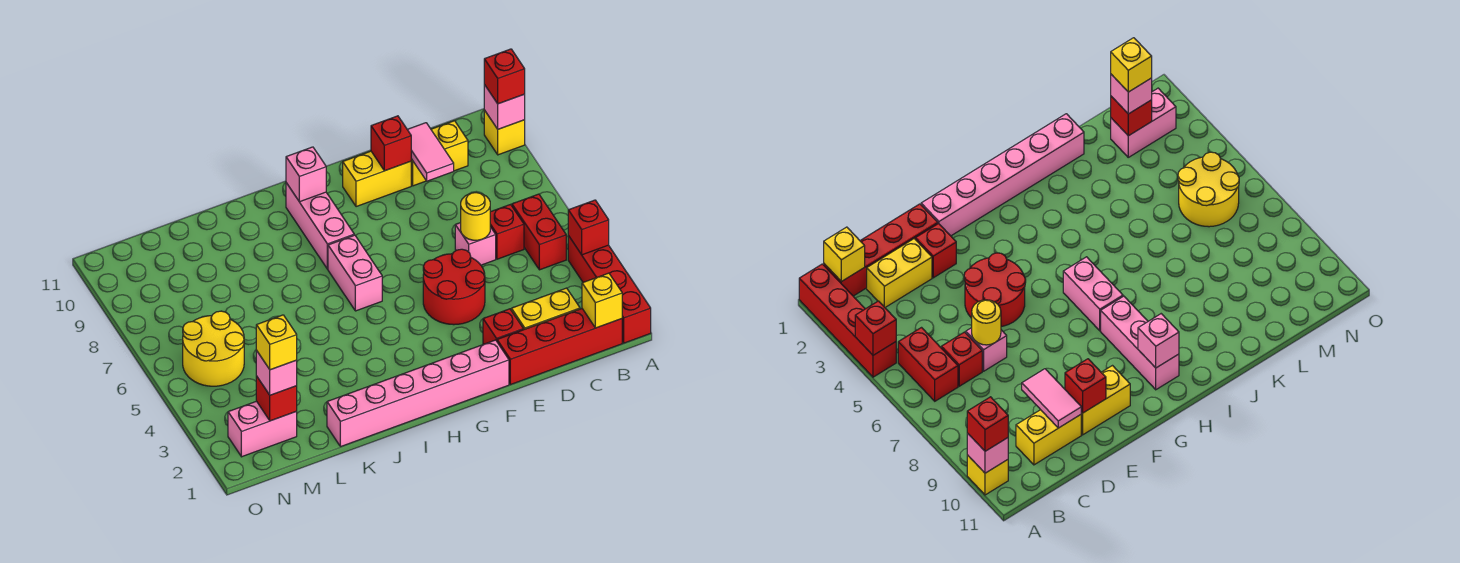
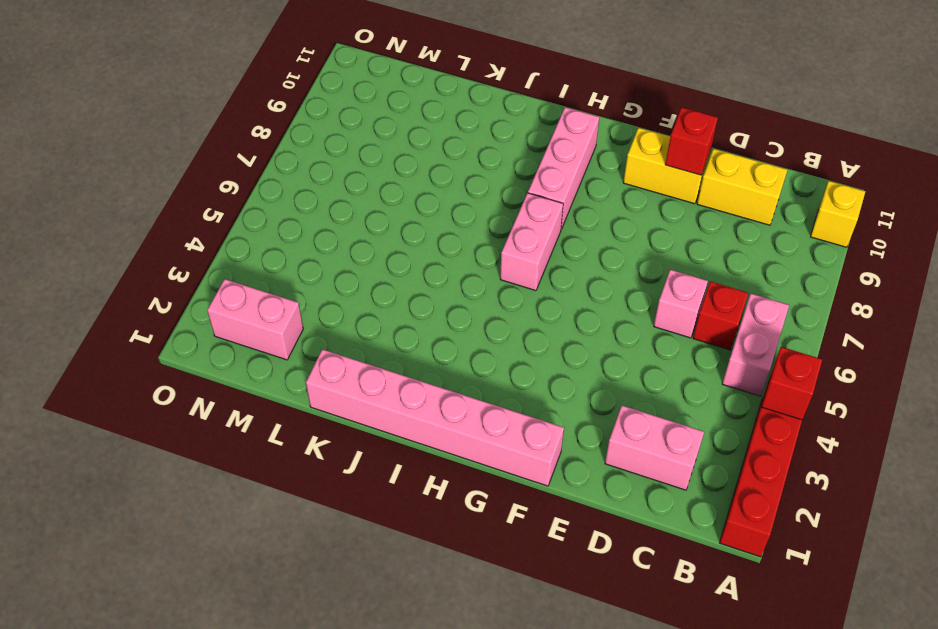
pink 1x2 brick [722,294,789,396] -> red 1x2 brick [512,194,566,270]
pink 1x2 brick [605,405,704,490] -> yellow 1x2 brick [511,288,580,330]
none -> red 1x4 brick [497,309,622,385]
none -> red 1x1 brick [483,309,523,344]
none -> red 2x2 round brick [423,249,485,325]

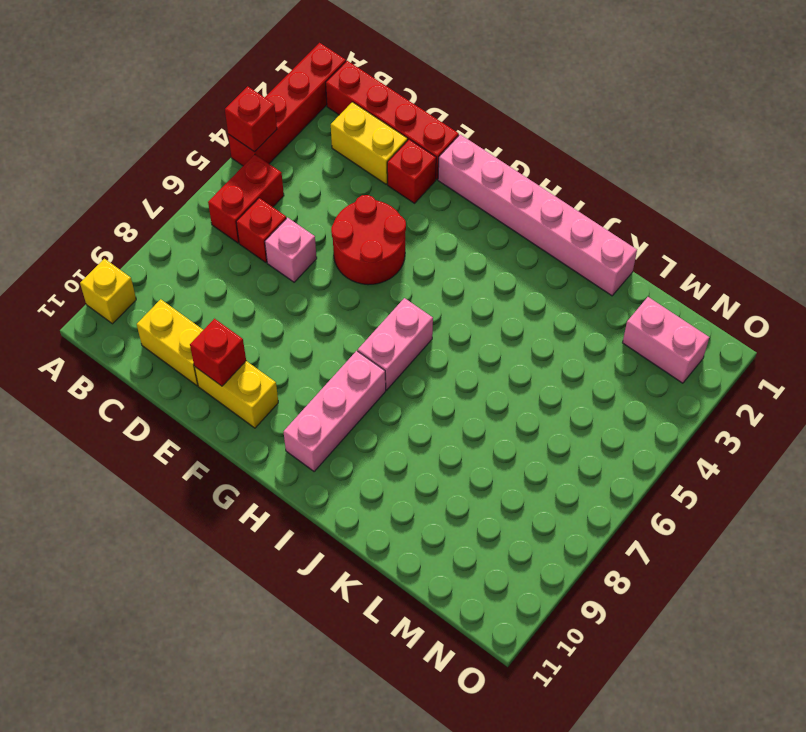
none -> yellow 2x2 round brick [183,311,244,386]
none -> pink 1x1 brick [484,85,525,129]
none -> yellow 1x1 brick [582,273,622,328]

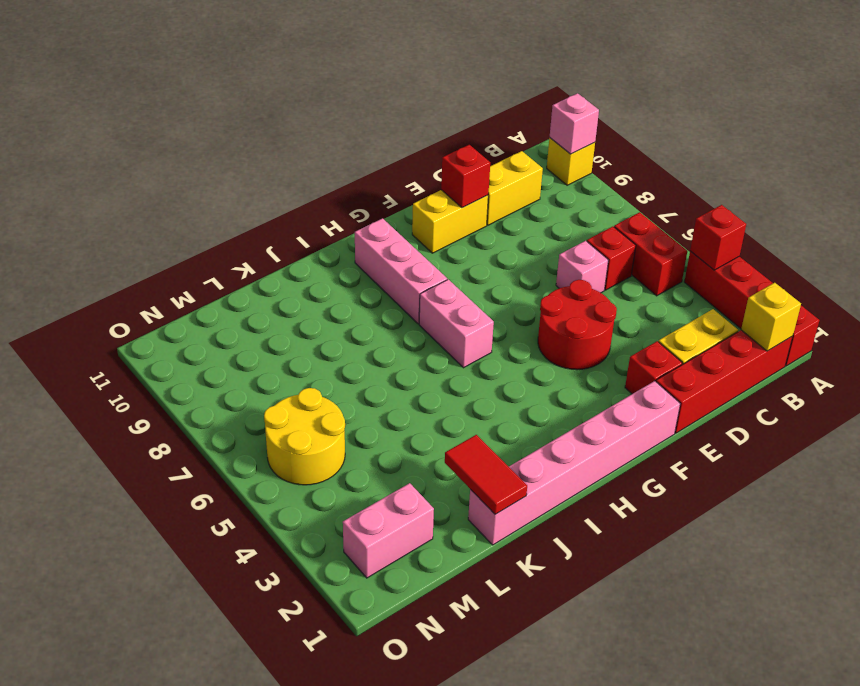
red 1x2 tile [445,435,527,514] -> none
none -> yellow 1x1 round brick [461,193,490,240]
none -> pink 1x2 tile [407,123,454,181]
none -> pink 1x1 brick [286,147,326,202]

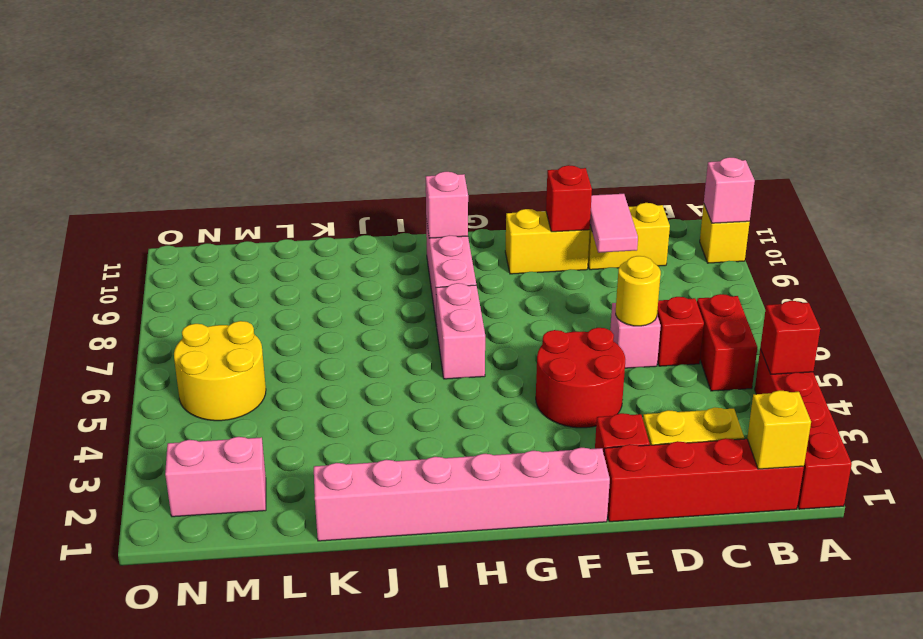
none -> red 1x1 brick [256,376,297,421]
none -> red 1x1 brick [484,49,525,104]
none -> pink 1x1 brick [256,351,297,395]

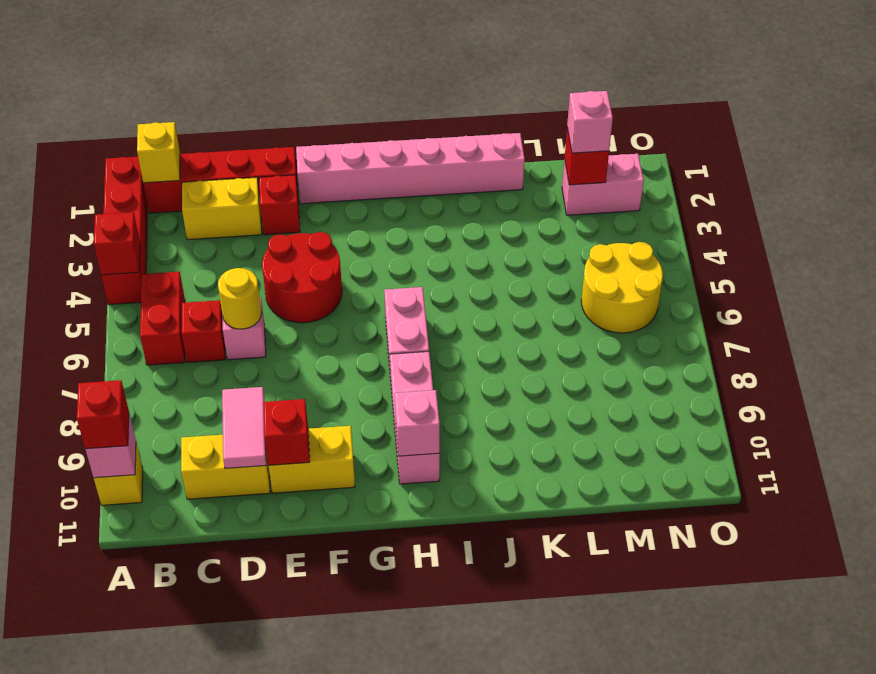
none -> yellow 1x1 brick [256,315,297,370]

